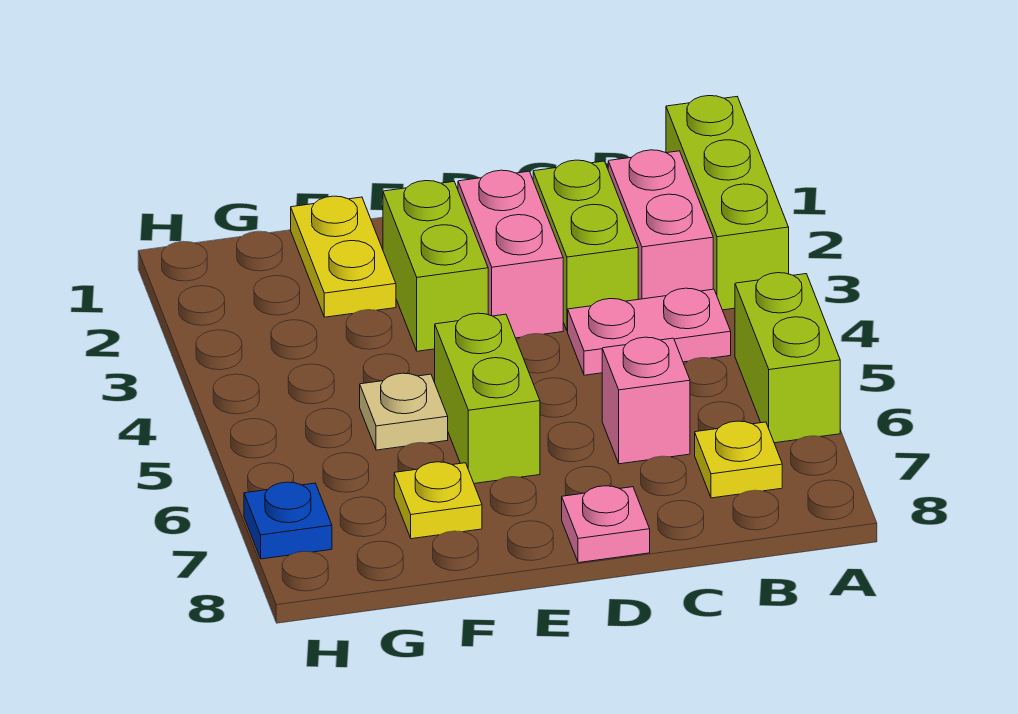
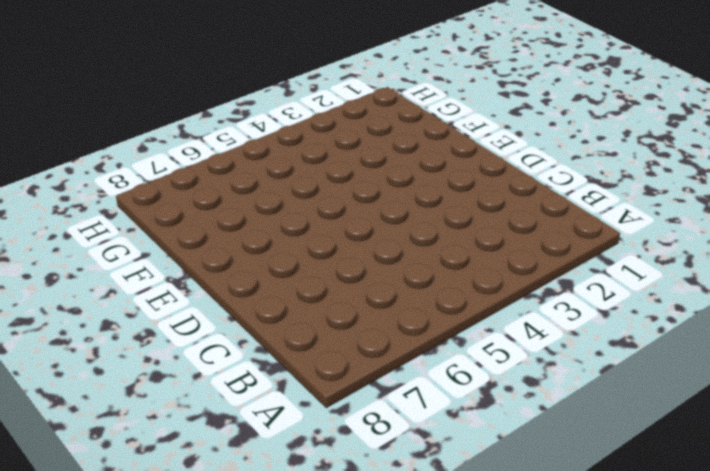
none -> lime 1x3 brick [666,96,789,310]
none -> lime 1x2 brick [735,273,840,443]
none -> pink 1x2 brick [608,150,713,299]

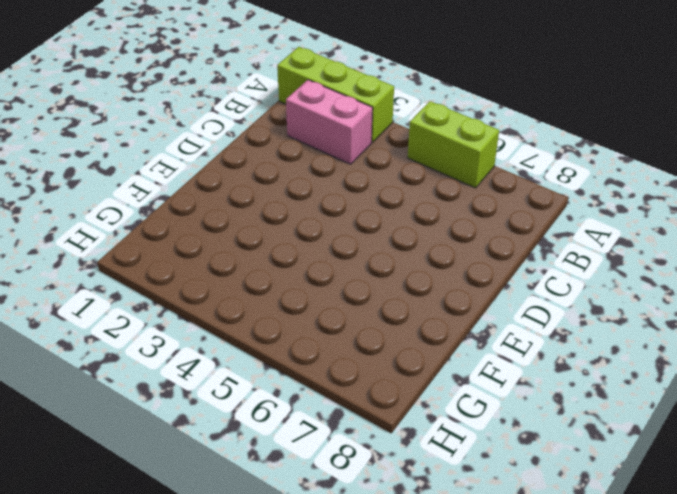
none -> pink 1x2 plate [568,288,731,375]
none -> yellow 1x1 plate [695,421,782,498]
none -> lime 1x2 brick [533,160,638,331]

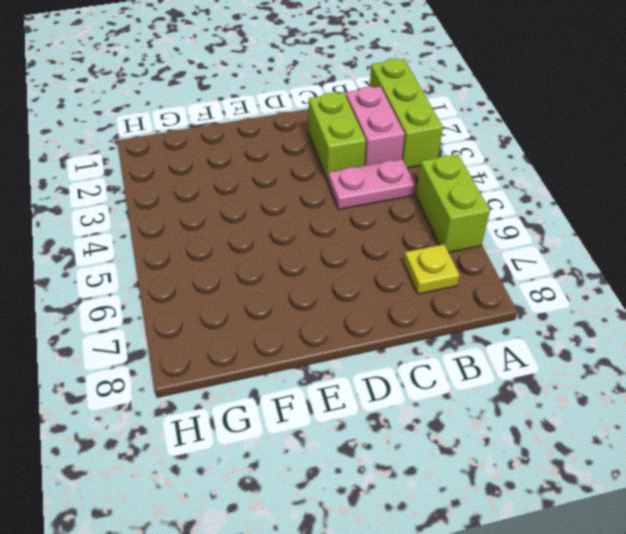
none -> pink 1x1 brick [602,337,690,464]
none -> pink 1x2 brick [458,170,563,338]
none -> pink 1x1 plate [562,486,650,563]

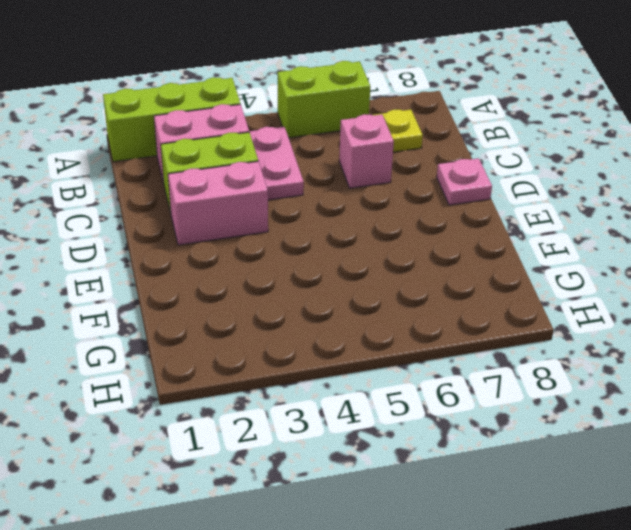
none -> lime 1x2 brick [383,181,488,351]
none -> lime 1x2 brick [435,313,540,483]
none -> yellow 1x2 plate [291,196,396,317]

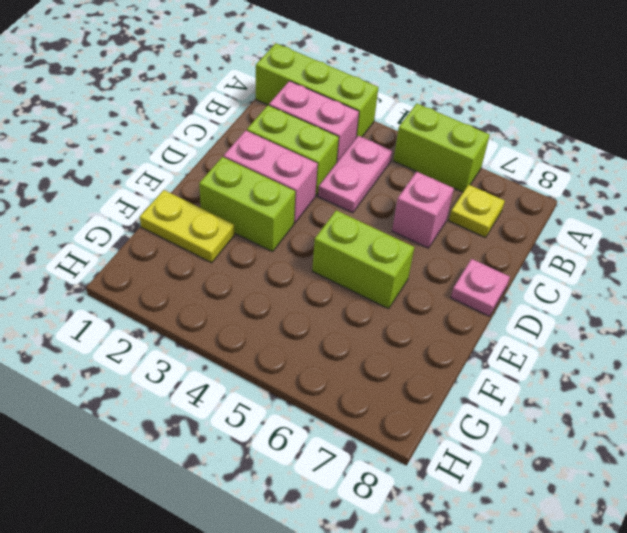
none -> tan 1x1 plate [360,373,448,450]
none -> yellow 1x1 plate [394,462,482,539]
none -> blue 1x1 plate [244,482,332,559]

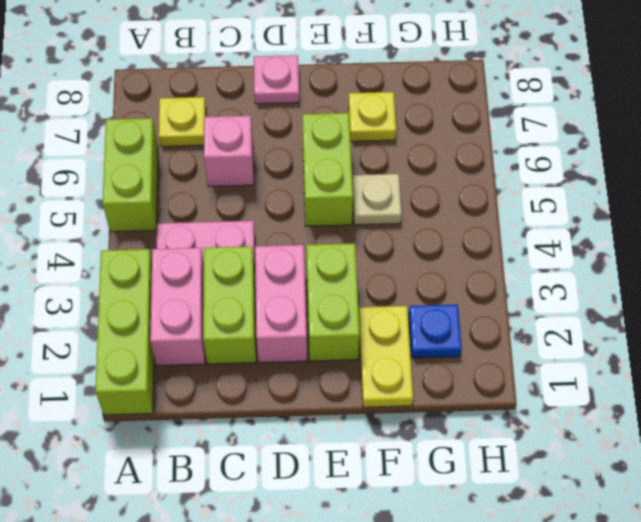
blue 1x1 plate [409,304,462,358] -> blue 1x1 plate moved to [244,482,332,559]

